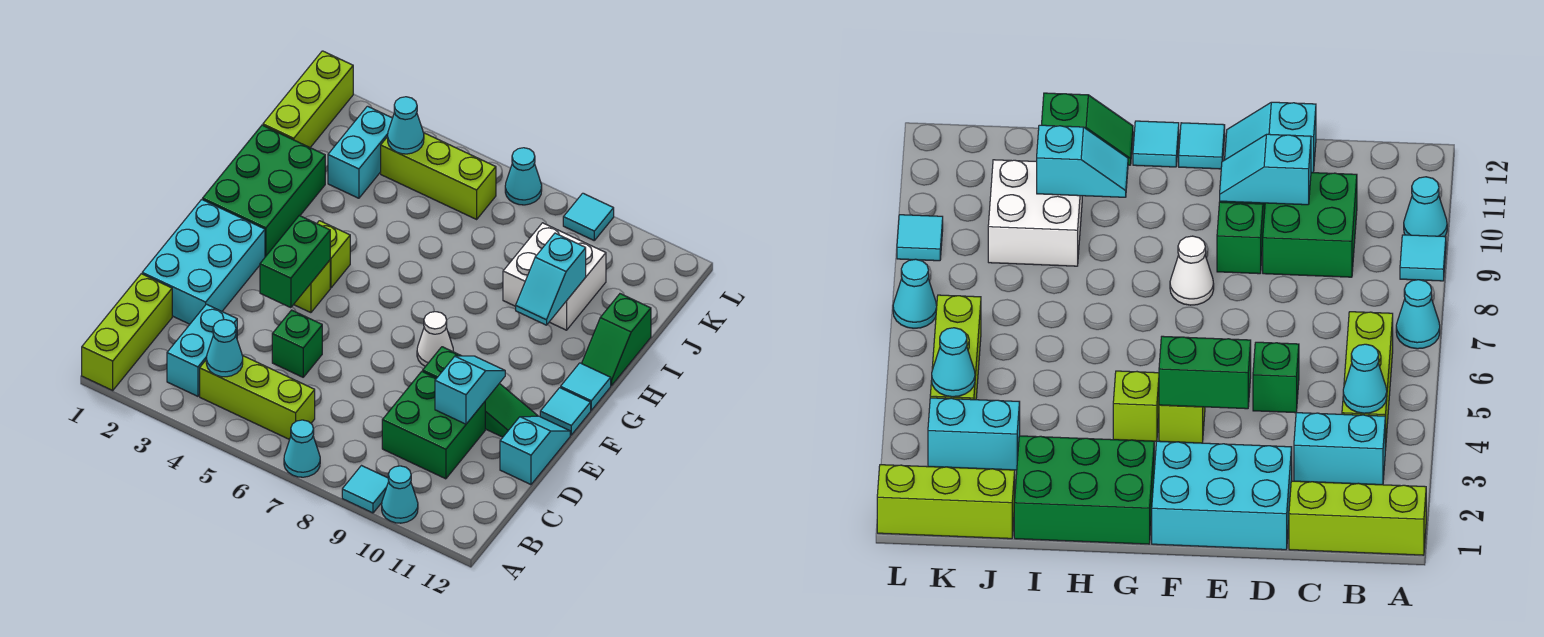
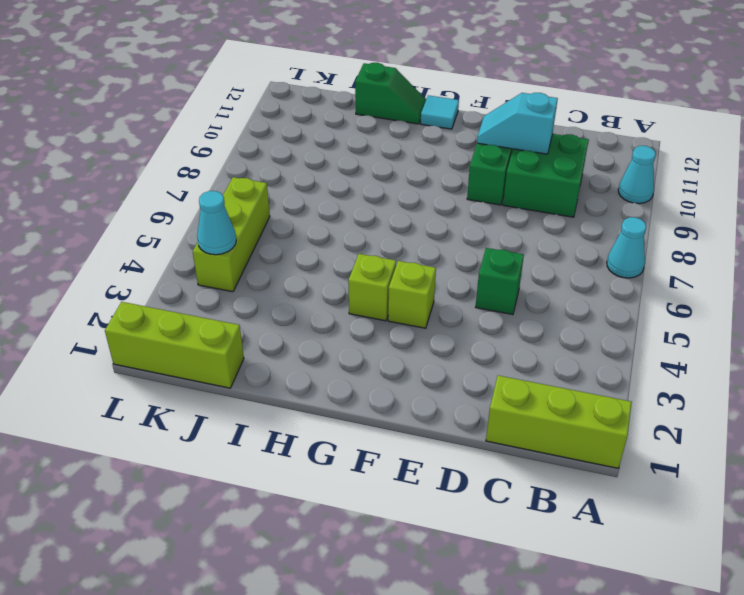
none -> cyan 1x1 tile [342,466,389,513]
none -> cyan 1x2 brick [167,304,237,396]
none -> lime 1x3 brick [200,355,315,440]

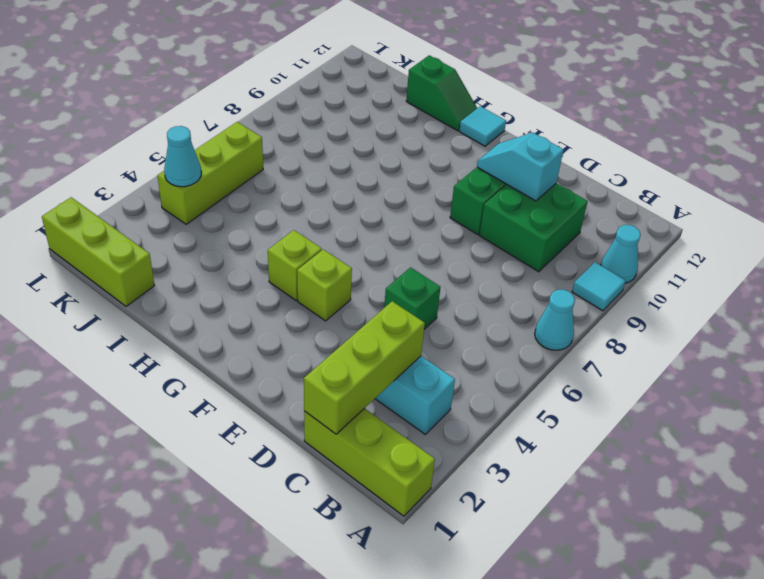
lime 1x3 brick [304,301,425,434] -> lime 1x3 brick moved to [200,355,315,440]
none -> cyan 2x3 brick [142,199,265,324]
none -> cyan 1x2 slope [500,416,570,485]
none -> white 1x1 cone [417,312,453,366]

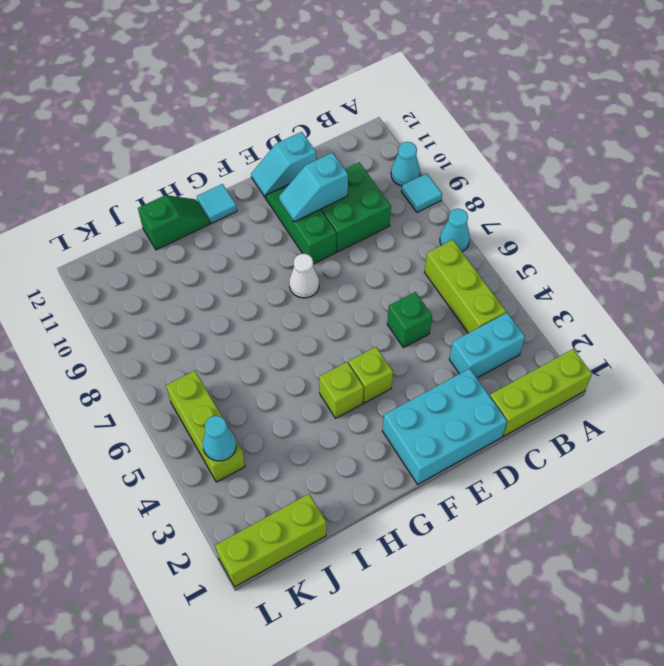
none -> cyan 1x1 tile [540,388,591,435]
none -> green 2x3 brick [203,125,325,257]
none -> white 2x2 brick [503,223,606,330]

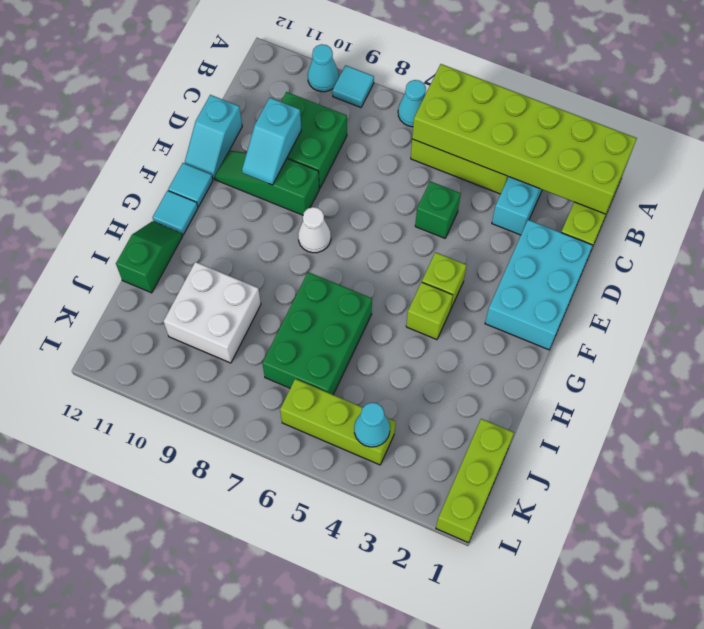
lime 2x6 brick [412,64,637,214] -> cyan 1x1 cone [206,320,243,377]
green 2x3 brick [262,272,372,395] -> green 2x3 brick moved to [203,125,325,257]
none -> cyan 1x2 brick [328,106,392,198]
none -> cyan 1x1 cone [505,148,542,205]
none -> cyan 1x1 tile [563,193,614,240]

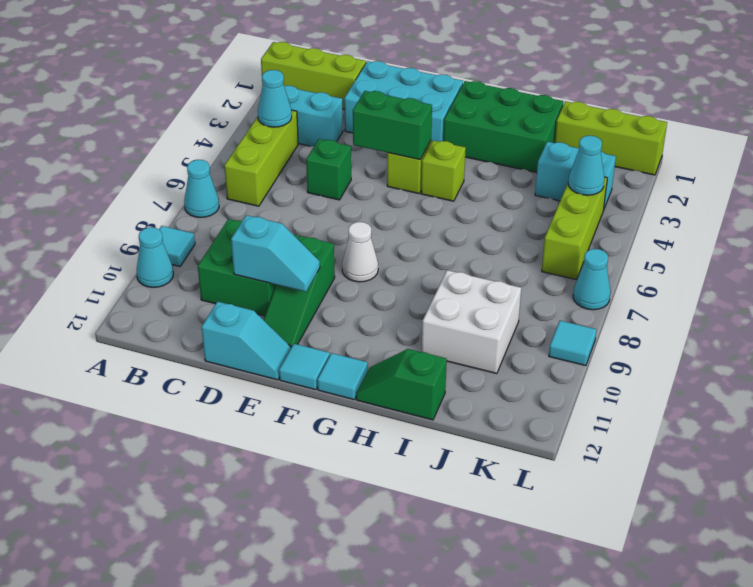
none -> cyan 1x2 slope [516,233,586,325]

